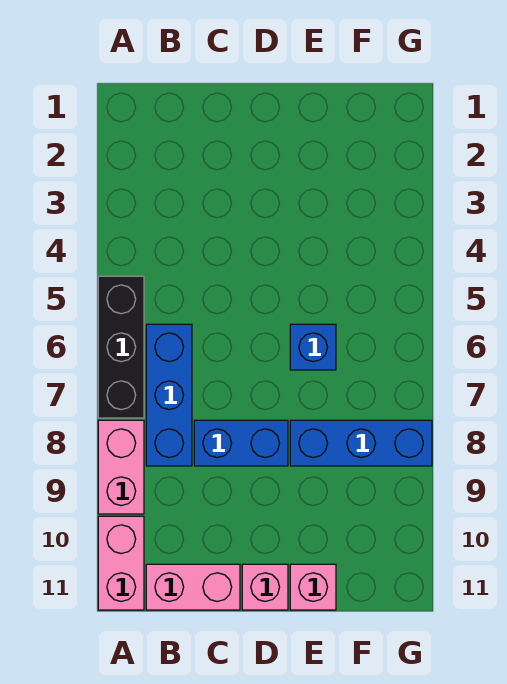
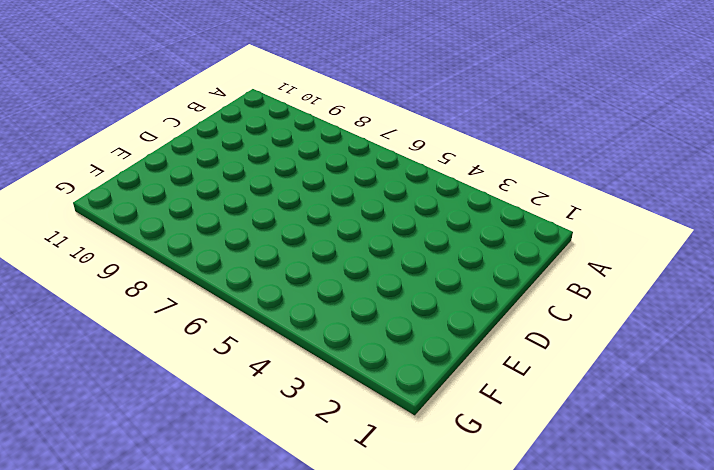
none -> black 1x3 brick [98,276,144,418]
none -> pink 1x2 brick [98,420,144,514]

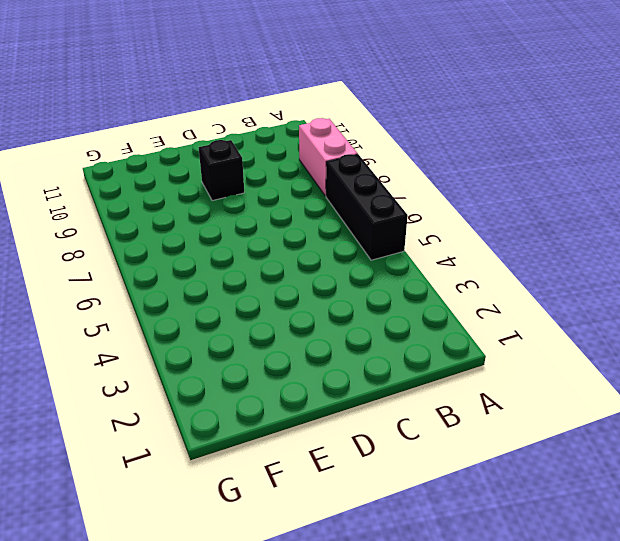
black 1x1 brick [199,140,244,201] -> none
none -> pink 1x2 brick [98,516,144,610]
none -> blue 1x3 brick [146,324,192,466]

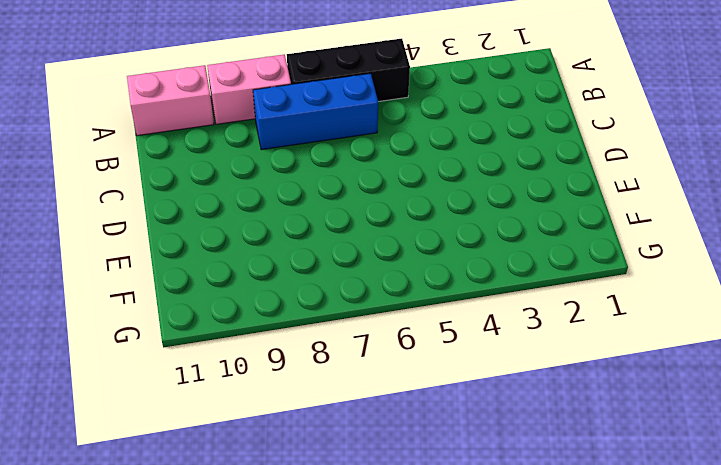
none -> pink 1x2 brick [146,564,240,610]
none -> blue 1x2 brick [194,420,288,466]

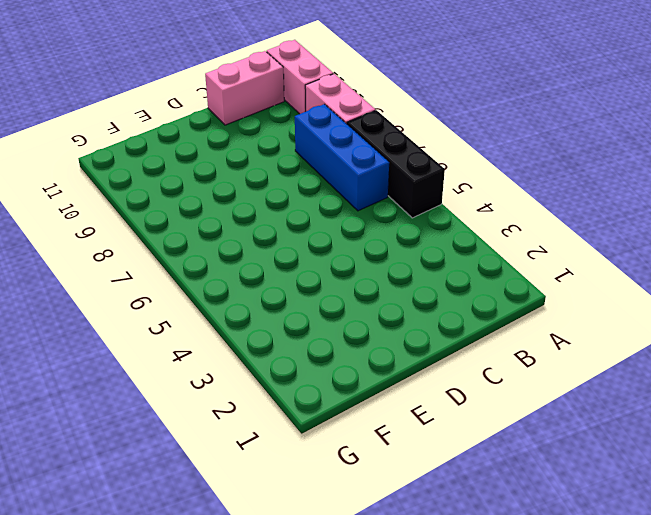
none -> blue 1x2 brick [194,420,288,466]
none -> pink 1x1 brick [242,564,288,610]

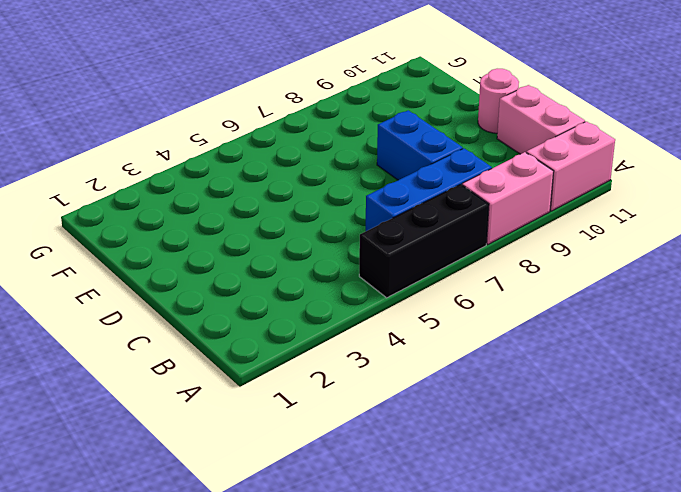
pink 1x1 round brick [478,69,519,133] -> pink 1x1 brick [242,564,288,610]
none -> blue 1x1 brick [290,324,336,370]
none -> blue 1x3 brick [290,420,432,466]

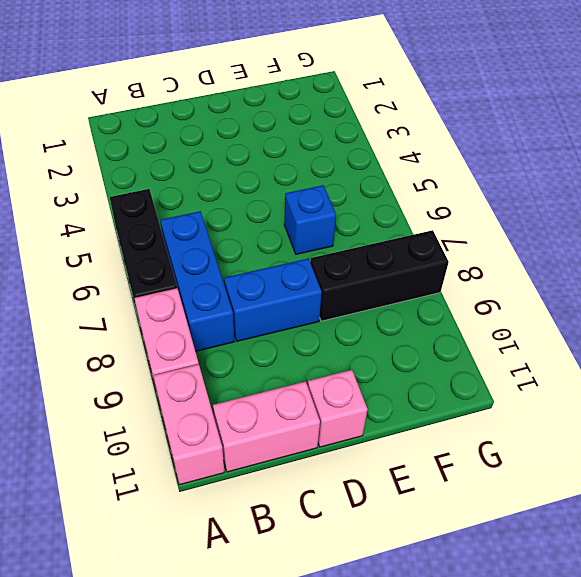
black 1x3 brick [310,230,449,321] -> blue 1x3 brick [290,420,432,466]
none -> pink 1x1 brick [290,564,336,610]

